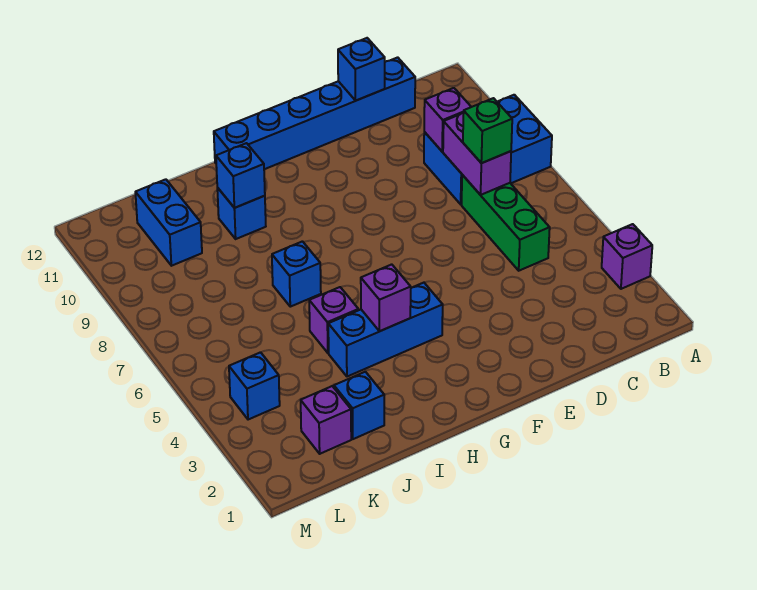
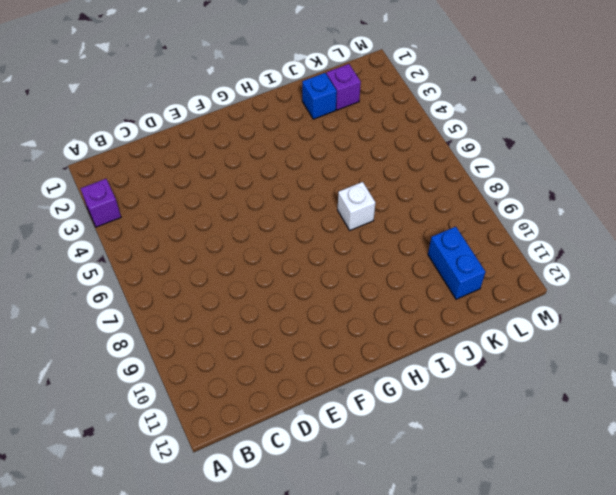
white 1x1 brick [338,182,375,230] -> blue 1x1 brick [272,241,321,307]
none -> blue 2x3 brick [424,95,552,204]
none -> green 1x3 brick [462,175,550,271]
none -> blue 1x6 brick [214,57,415,169]

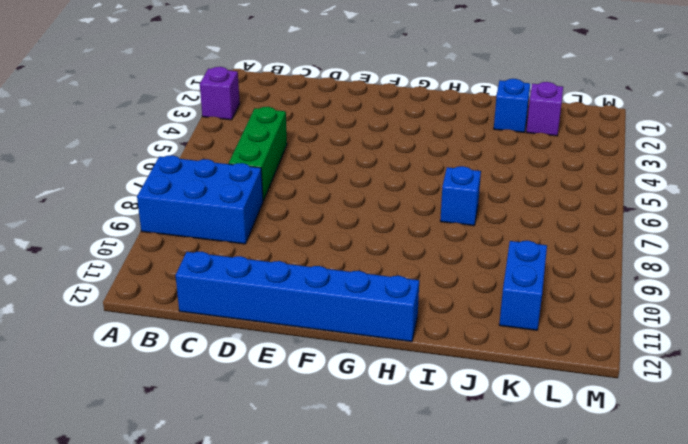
none -> blue 1x3 brick [328,283,443,377]
none -> purple 1x1 brick [309,287,358,353]
none -> blue 1x1 brick [217,188,266,239]

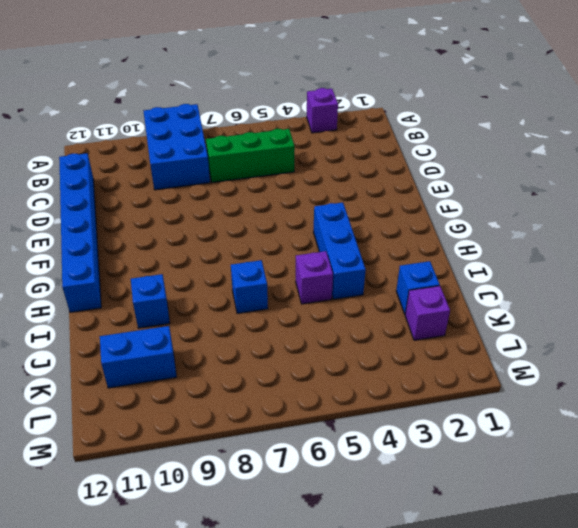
none -> blue 1x1 brick [229,352,280,420]
none -> purple 1x2 brick [443,113,511,195]
none -> purple 1x1 brick [424,88,471,151]

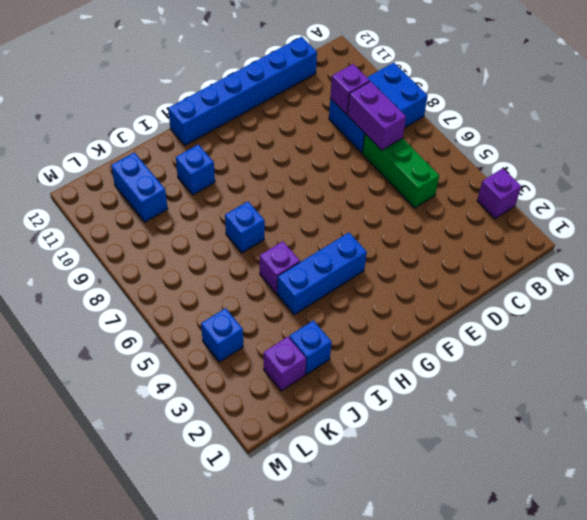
none -> blue 1x1 brick [338,38,385,101]
none -> purple 1x1 brick [361,264,411,331]
none -> blue 1x1 brick [216,143,265,208]

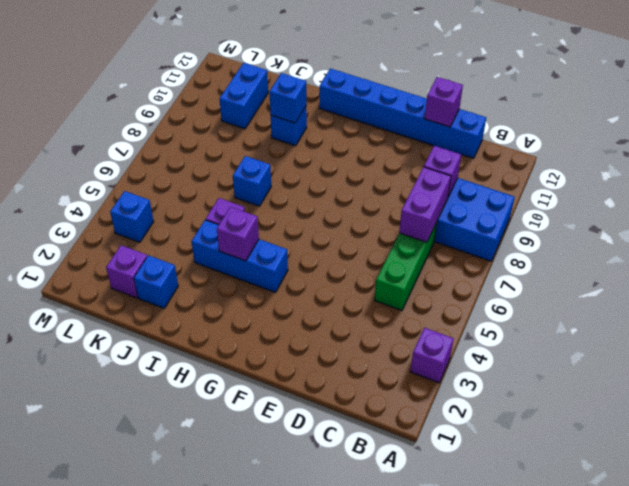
purple 1x1 brick [425,77,463,127] -> blue 1x1 brick [338,38,385,101]
none -> green 1x1 brick [463,98,512,163]

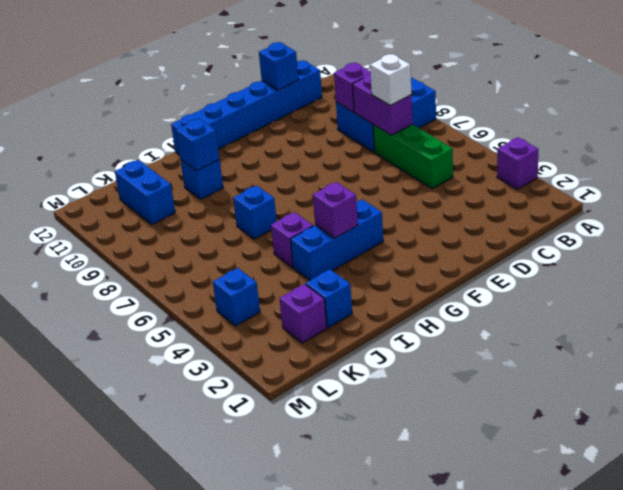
white 1x1 brick [370,54,411,105] -> green 1x1 brick [463,98,512,163]

